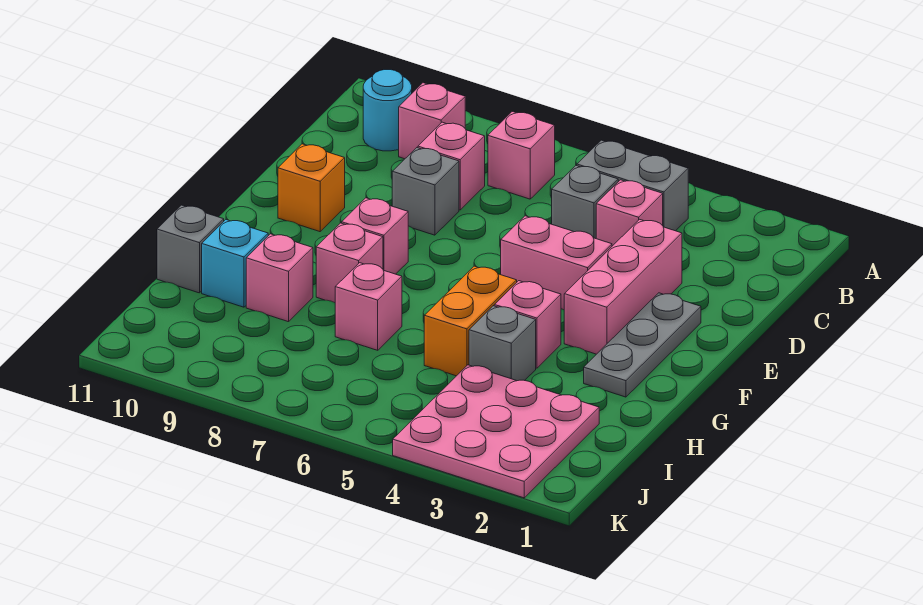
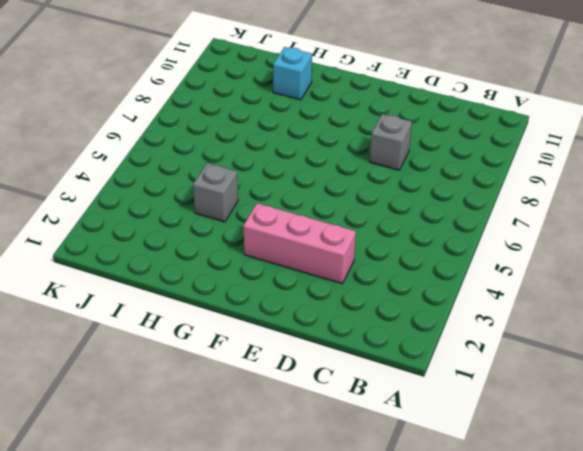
none -> grey 1x2 brick [577,140,688,231]
none -> pink 1x1 brick [488,112,555,199]
none -> pink 1x1 brick [399,83,465,159]

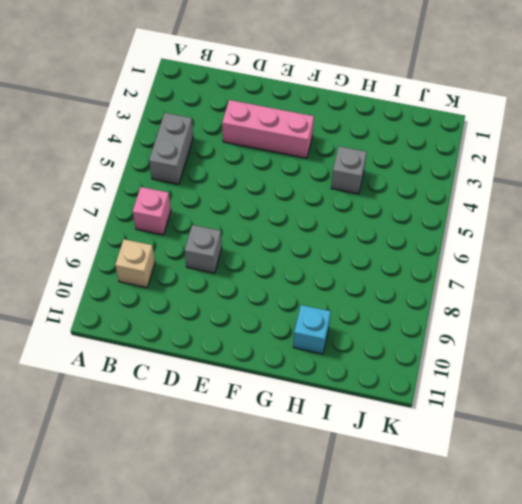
tan 1x1 brick [115,239,155,288] -> pink 1x1 brick [399,83,465,159]
none -> cyan 1x1 round brick [363,70,412,151]
none -> pink 1x1 brick [596,180,663,246]
none -> grey 1x1 brick [552,166,618,239]

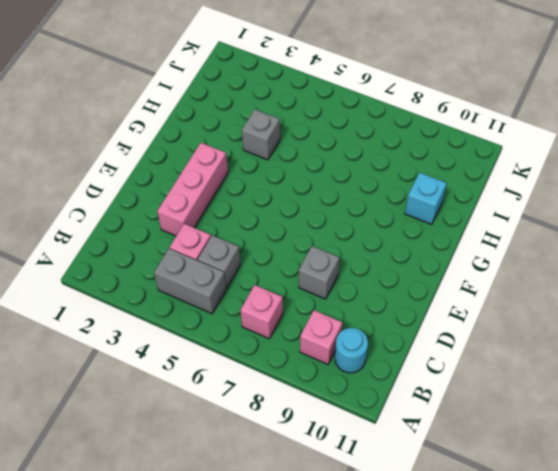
none -> pink 1x1 brick [418,122,485,210]
none -> grey 1x3 plate [584,293,701,397]
none -> pink 1x2 brick [501,216,612,310]

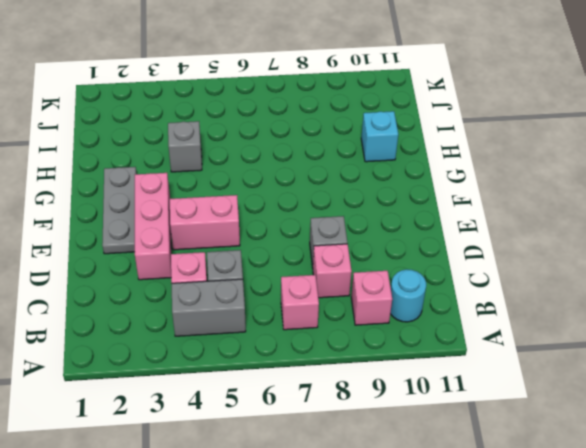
none -> orange 1x1 brick [278,144,345,232]
none -> pink 1x1 brick [342,198,408,274]
none -> pink 1x1 brick [494,281,561,368]

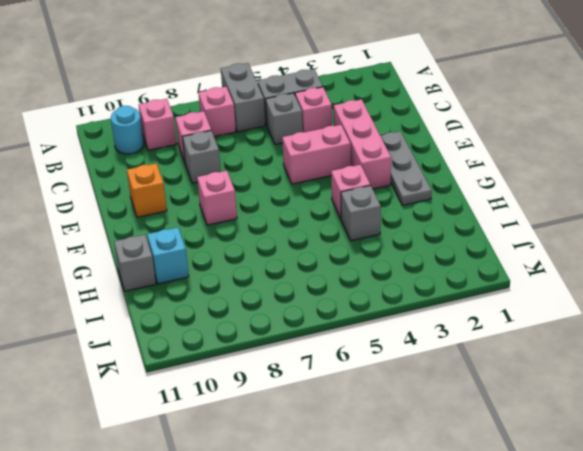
grey 1x2 brick [221,63,265,132] -> none
none -> orange 1x2 brick [424,266,517,376]
none -> pink 1x1 brick [316,223,383,303]
none -> pink 1x1 brick [335,263,402,350]

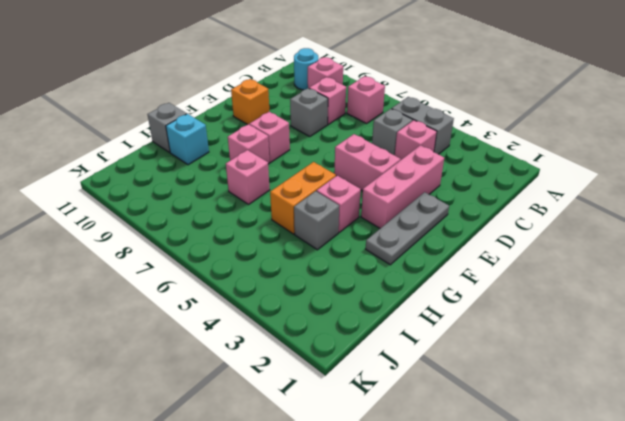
none -> pink 1x1 brick [246,234,313,322]
none -> pink 3x3 plate [393,365,599,498]

